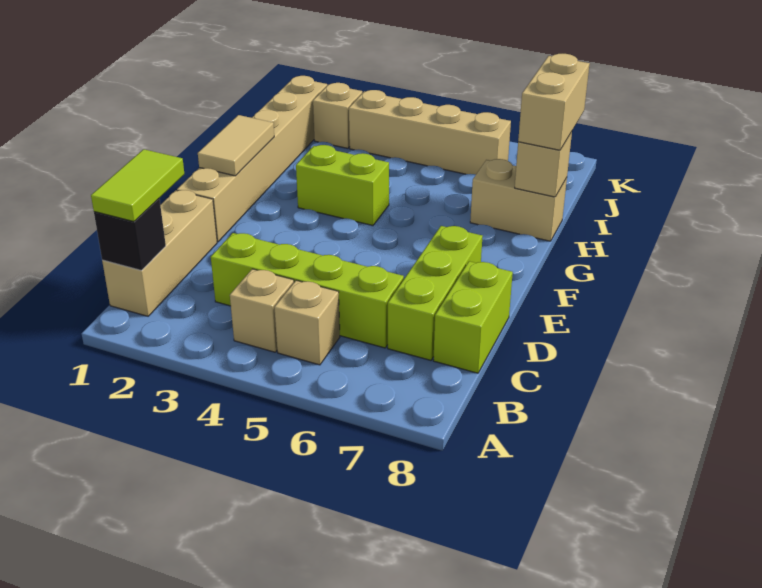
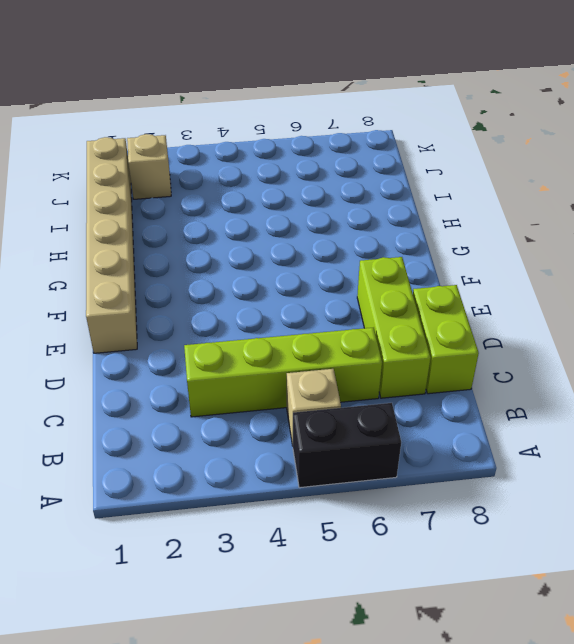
black 1x2 brick [293,403,401,488] -> none
none -> tan 1x3 brick [102,190,217,316]
none -> tan 1x1 brick [230,269,294,352]
none -> lime 1x2 brick [296,145,389,226]

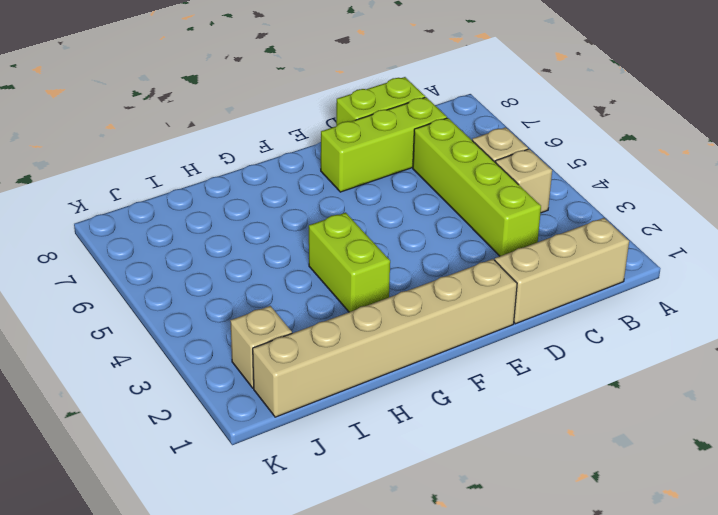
none -> tan 1x2 brick [470,159,567,241]
none -> tan 1x4 brick [349,90,511,174]
none -> black 1x1 brick [94,199,166,270]

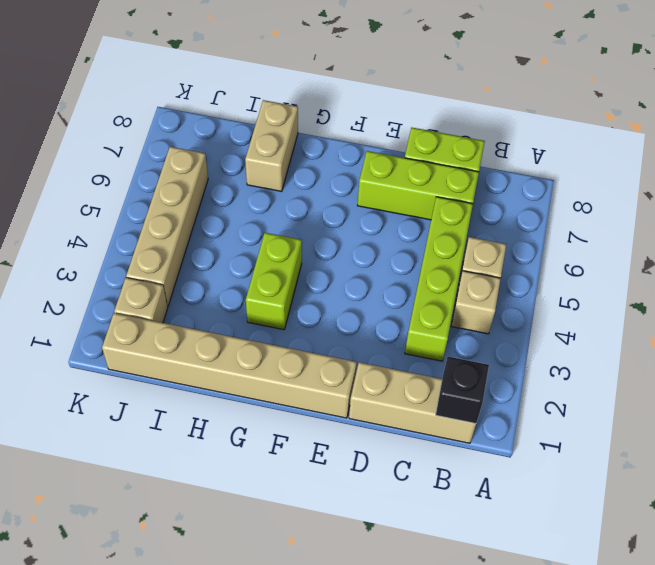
none -> tan 1x2 tile [198,115,274,176]
none -> tan 1x1 brick [515,132,572,197]
none -> lime 1x2 tile [91,149,184,222]

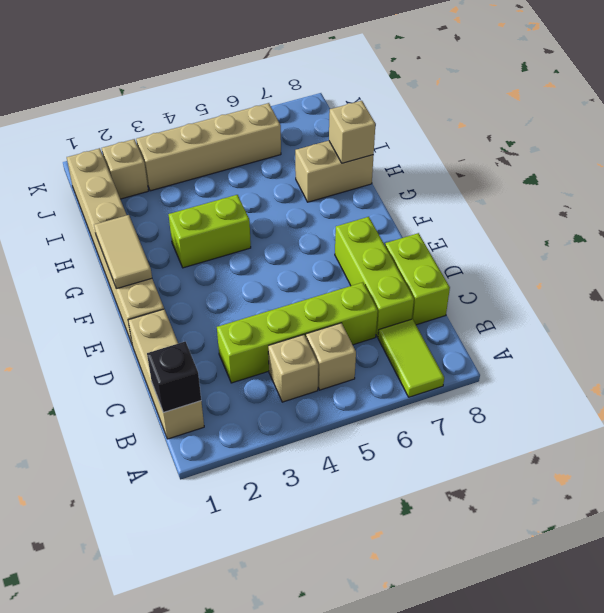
lime 1x2 tile [378,319,444,397] -> lime 1x2 tile moved to [91,149,184,222]
none -> tan 1x2 brick [518,54,590,150]

